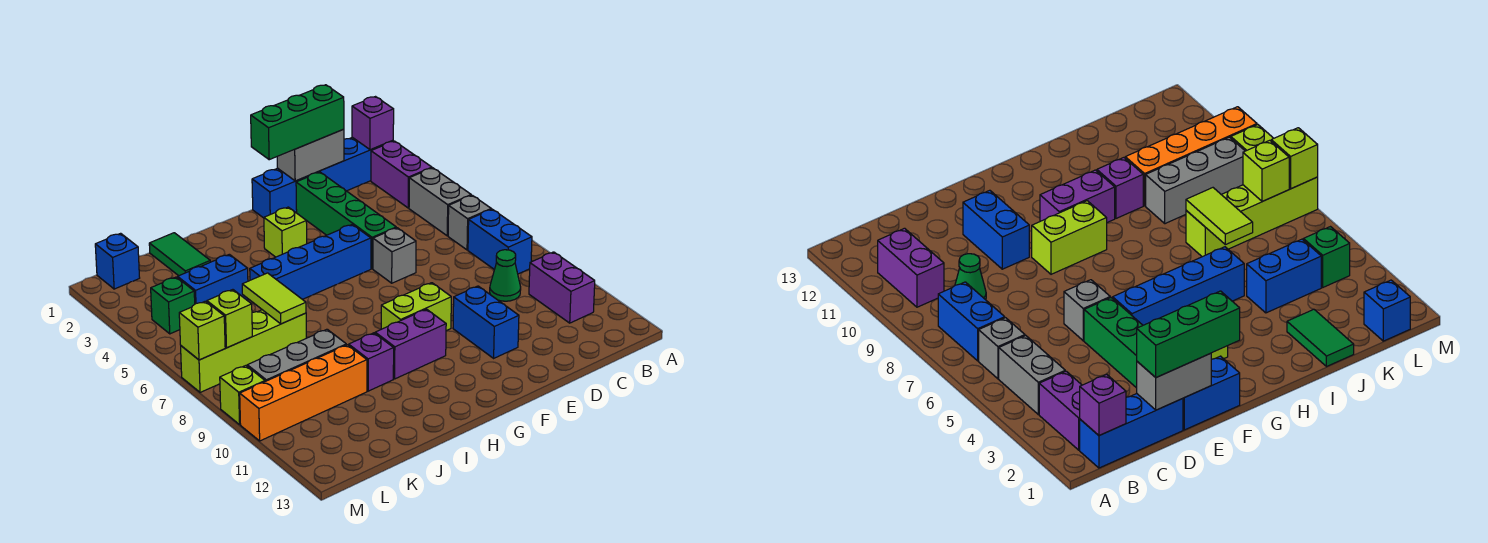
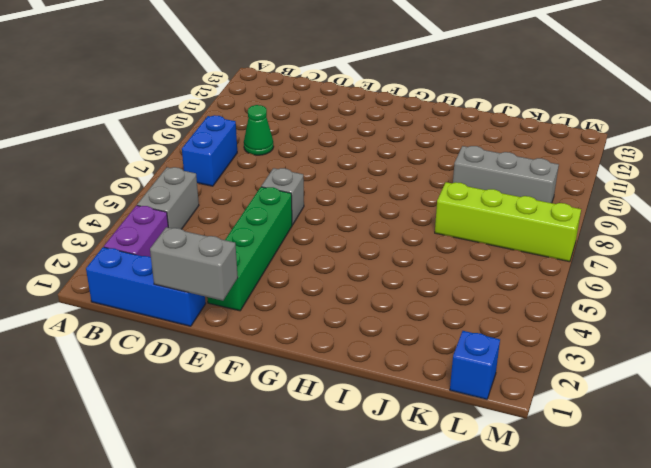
none -> grey 1x1 brick [448,195,491,250]
none -> purple 1x2 brick [529,252,595,323]
none -> blue 1x2 brick [252,168,319,218]
none -> blue 1x2 brick [453,286,519,358]

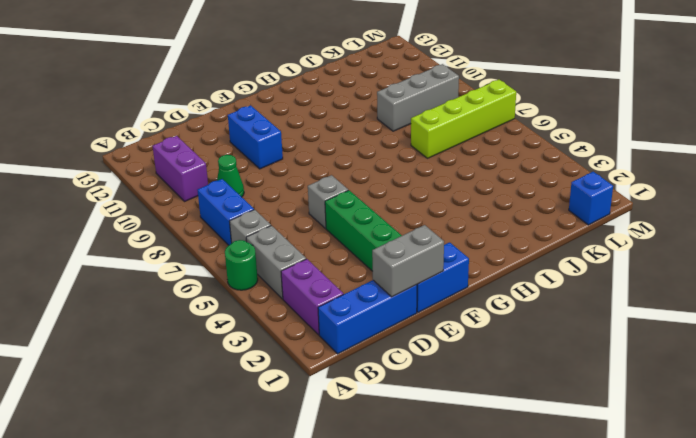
green 1x1 round brick [225,240,258,290] -> none
none -> blue 1x4 brick [250,225,371,299]
none -> lime 1x2 brick [381,283,451,331]
none -> lime 1x1 brick [264,207,307,257]
none -> purple 1x2 brick [375,309,446,379]

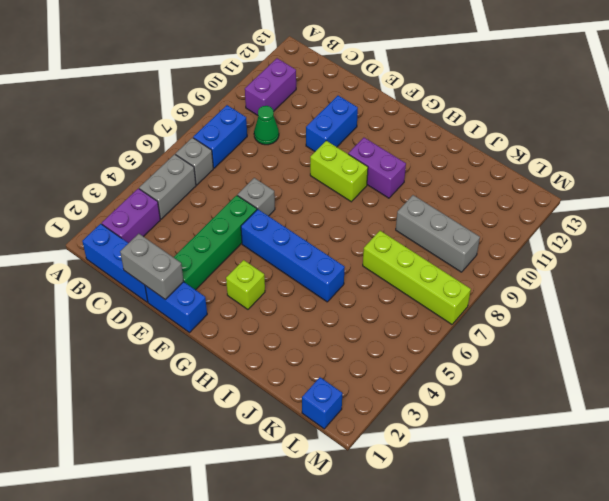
none -> purple 1x1 brick [349,333,394,391]
none -> green 1x2 tile [149,233,210,276]
none -> blue 1x2 brick [178,254,248,304]
none -> orange 1x4 brick [240,345,367,441]

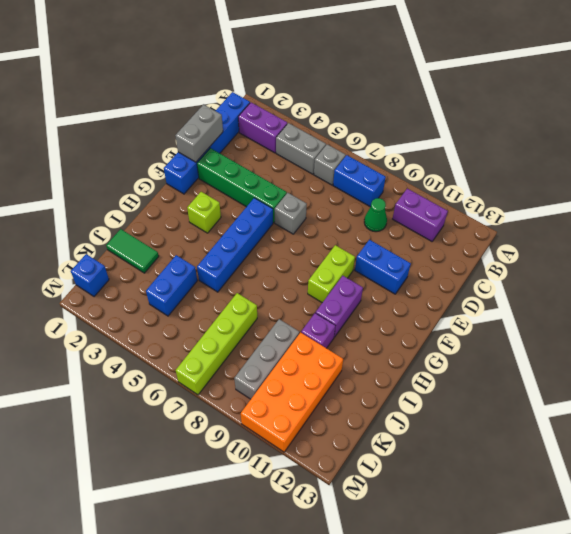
orange 2x4 brick [241,332,343,452] -> orange 1x4 brick [240,345,367,441]
none -> green 1x1 brick [151,277,195,334]
none -> lime 1x1 brick [220,366,265,424]
none -> purple 1x1 brick [352,97,394,150]
none -> lime 1x2 tile [242,273,306,324]

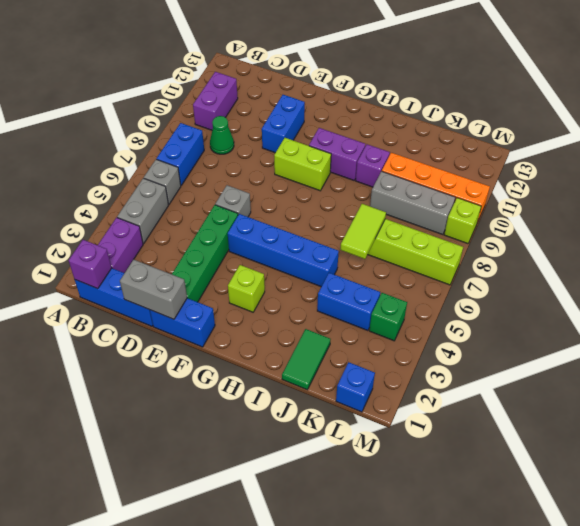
none -> lime 1x1 brick [207,290,252,348]
none -> lime 1x1 brick [179,301,225,360]
none -> green 1x3 brick [251,85,344,160]

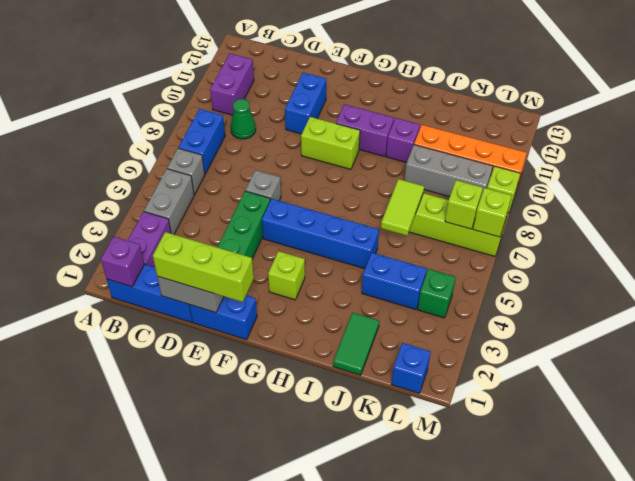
lime 1x3 brick [153,232,254,302] -> green 1x3 brick [251,85,344,160]

